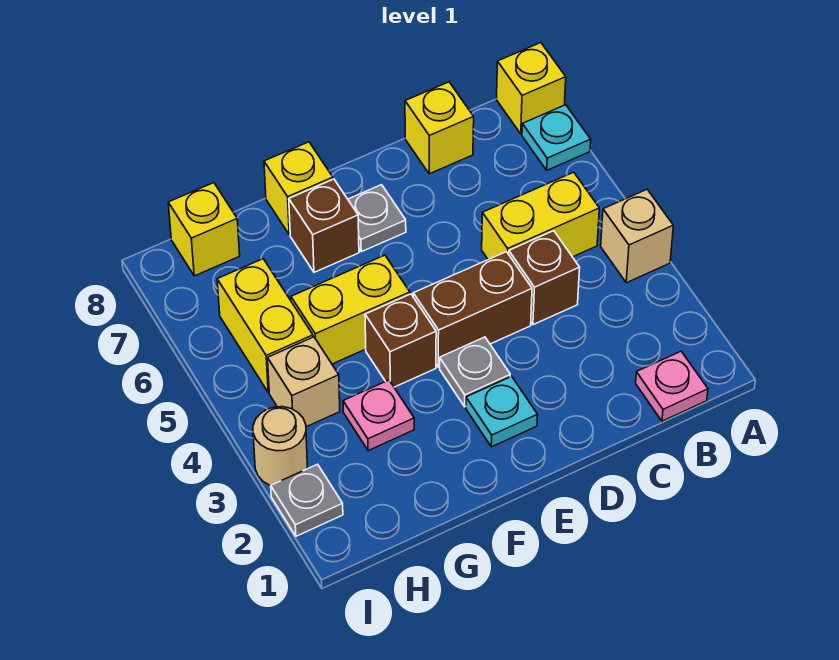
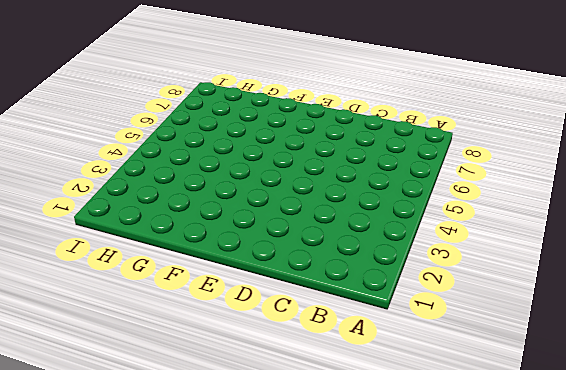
none -> tan 1x1 brick [601,190,673,283]
none -> cyan 1x1 plate [522,105,591,170]
none -> yellow 1x1 brick [497,43,566,134]

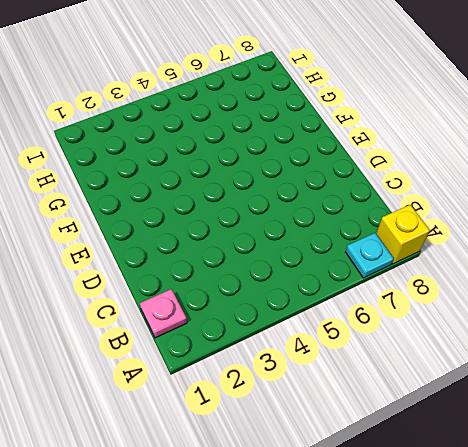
none -> tan 1x1 brick [601,190,673,283]
none -> yellow 1x2 brick [482,172,599,260]
none -> brown 1x1 brick [509,231,580,325]

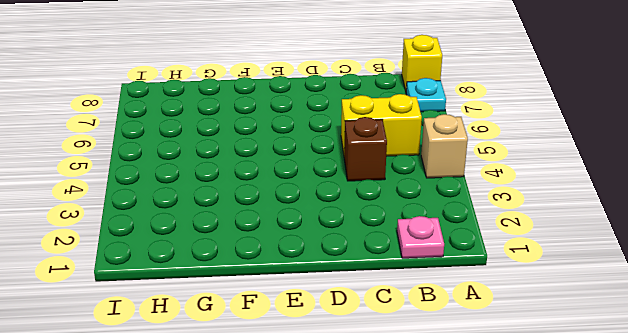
none -> yellow 1x1 brick [405,82,474,174]
none -> brown 1x2 brick [413,252,532,367]
none -> cyan 1x1 plate [466,376,538,447]

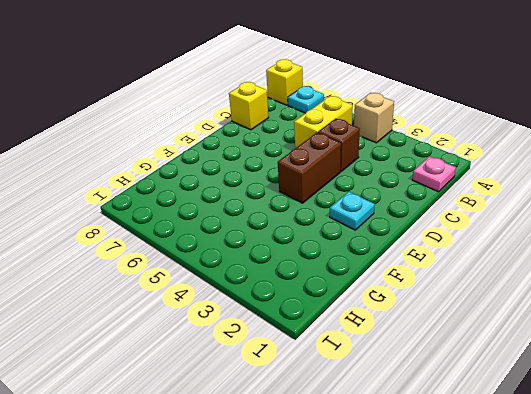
none -> grey 1x1 plate [440,337,510,407]
none -> grey 1x1 plate [348,185,406,252]
none -> brown 1x1 brick [365,294,436,387]

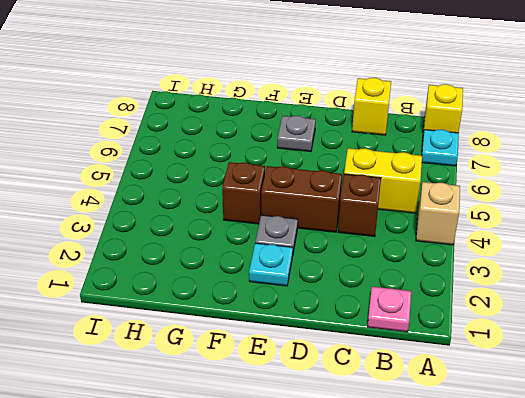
none -> yellow 1x2 brick [291,255,410,364]
none -> brown 1x1 brick [289,179,359,272]
none -> yellow 1x1 brick [264,142,333,235]

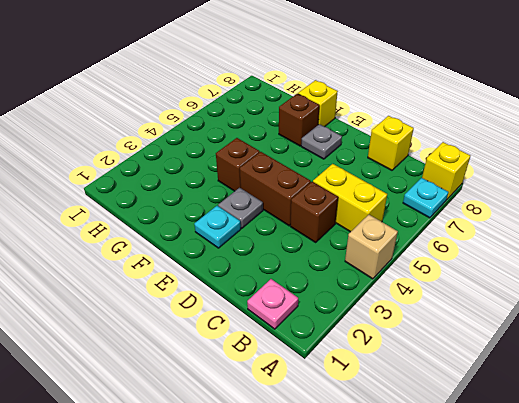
none -> yellow 1x2 brick [291,255,410,364]
none -> pink 1x1 plate [343,380,414,451]
none -> tan 1x1 brick [268,337,340,427]

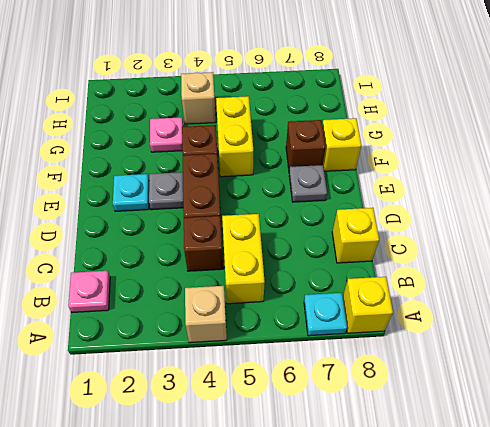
none -> yellow 1x2 brick [217,259,313,392]
none -> yellow 1x1 brick [168,183,240,276]
none -> grey 1x1 plate [271,464,343,536]

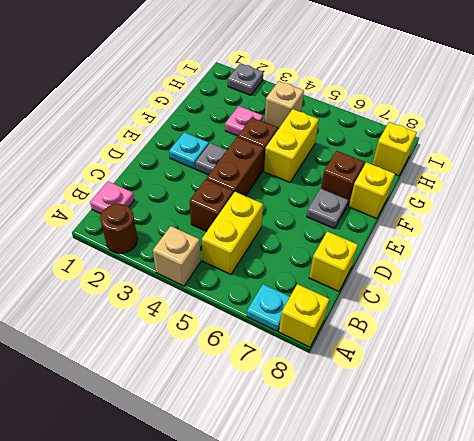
brown 1x1 round brick [100,204,138,253] -> none
none -> yellow 1x2 brick [217,259,313,392]
none -> tan 1x1 round brick [253,407,307,485]

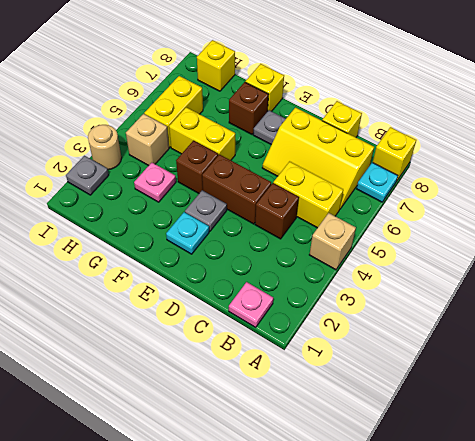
yellow 2x3 slope [262,108,374,209] -> none

